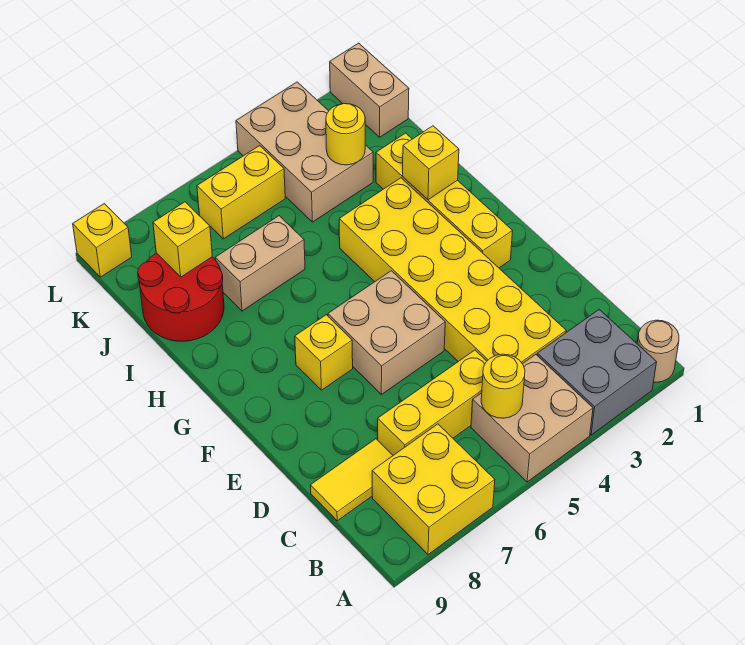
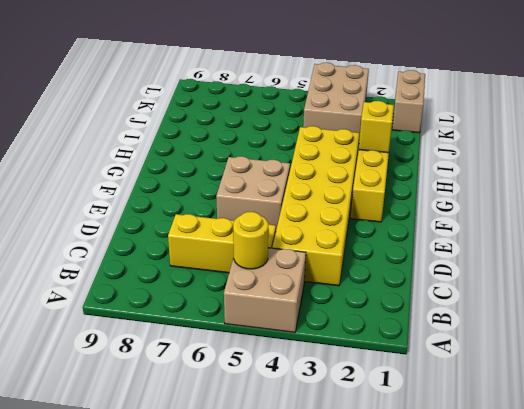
none -> tan 1x1 round brick [637,320,679,382]
none -> grey 2x2 brick [537,310,656,435]
none -> yellow 2x2 brick [372,424,495,554]

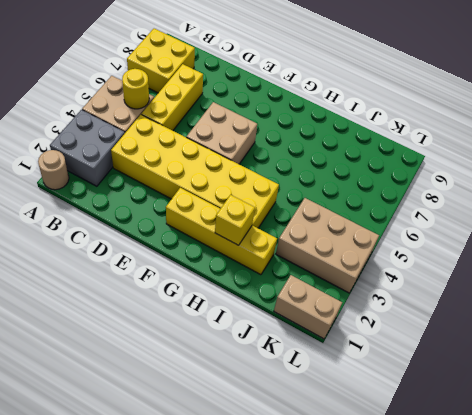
none -> yellow 1x2 tile [310,439,393,521]
none -> yellow 1x1 brick [295,315,353,390]
none -> tan 1x2 brick [215,216,305,311]

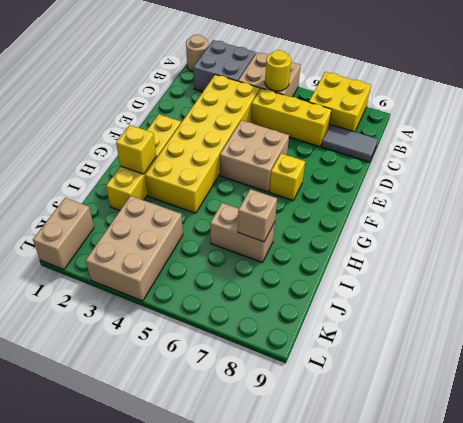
grey 1x2 tile [321,125,378,162] -> yellow 1x2 tile [310,439,393,521]
tan 1x1 brick [238,189,277,242] -> none
none -> red 2x2 round brick [138,253,224,341]
none -> yellow 1x2 brick [197,146,285,239]
none -> yellow 1x1 brick [73,204,132,277]

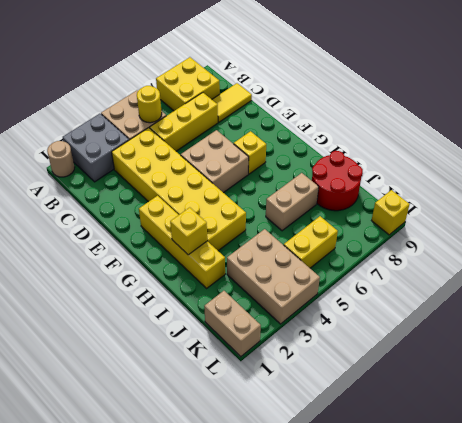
none -> yellow 1x1 round brick [326,104,365,165]
none -> yellow 1x1 brick [153,202,212,277]

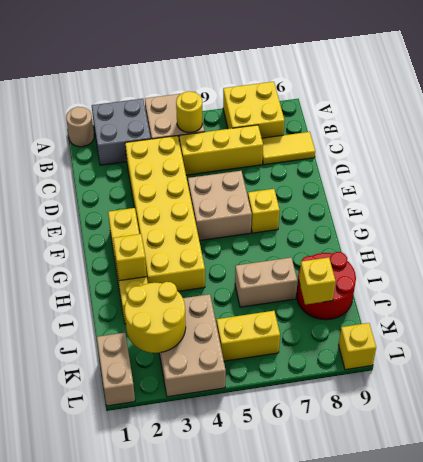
yellow 2x2 round brick [125,282,186,353] -> yellow 1x1 round brick [326,104,365,165]

